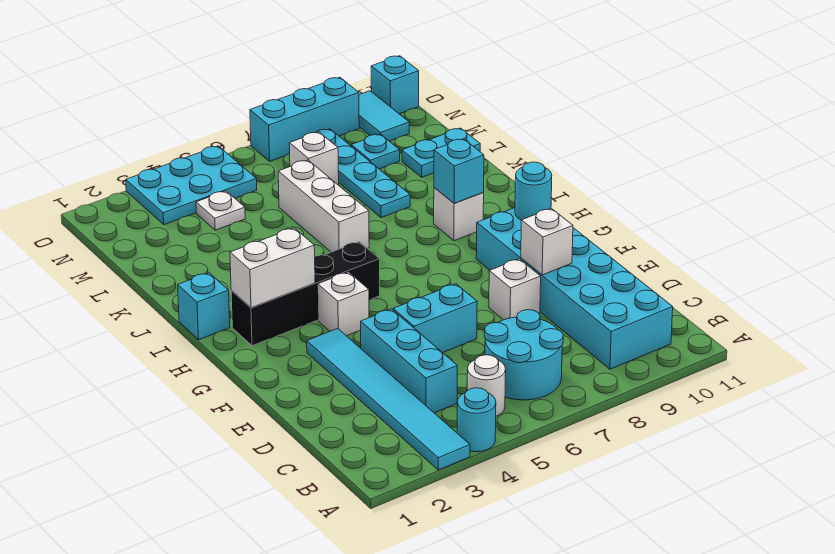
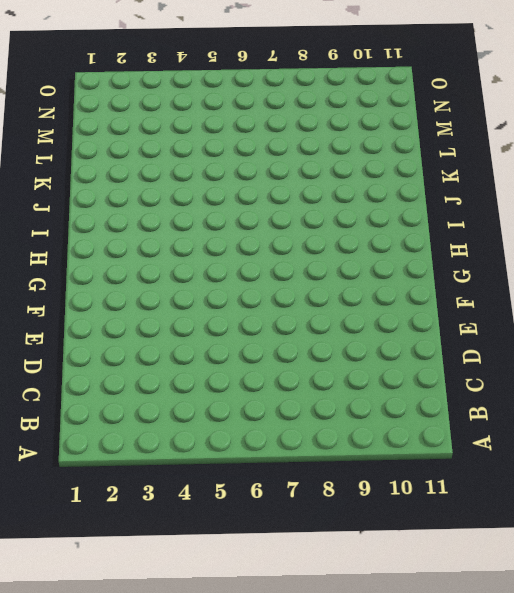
none -> cyan 1x6 tile [307,328,470,470]
none -> cyan 1x1 round brick [457,388,496,452]
none -> white 1x1 round brick [467,355,506,416]

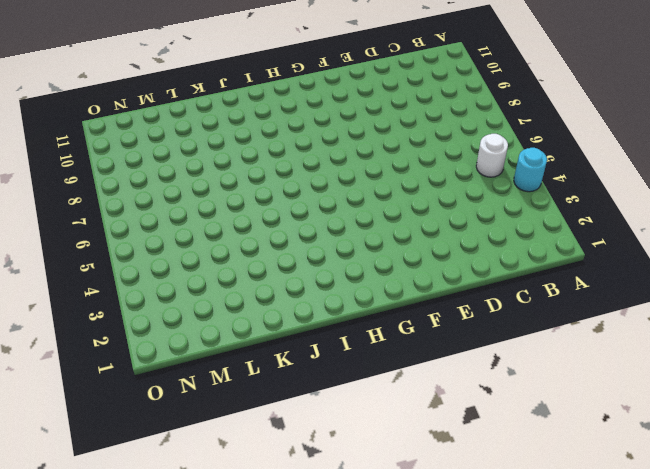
none -> cyan 1x6 tile [307,328,470,470]
none -> cyan 2x2 round brick [484,310,563,400]
none -> cyan 2x6 brick [476,208,673,369]

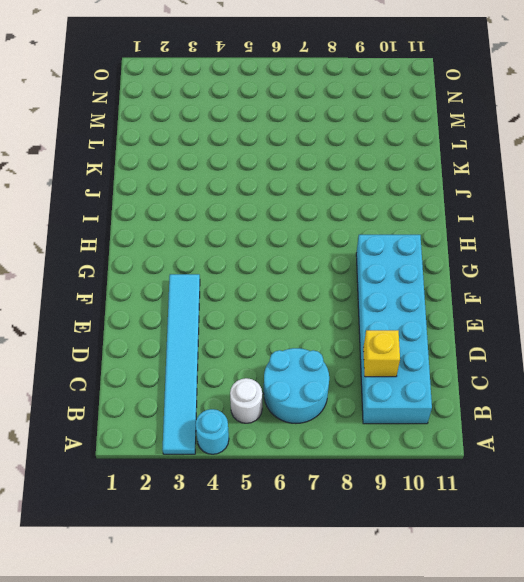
yellow 1x1 brick [363,330,400,377] -> none
none -> cyan 1x3 brick [360,309,457,413]
none -> cyan 1x2 brick [393,284,477,353]
none -> white 1x1 brick [489,259,541,320]

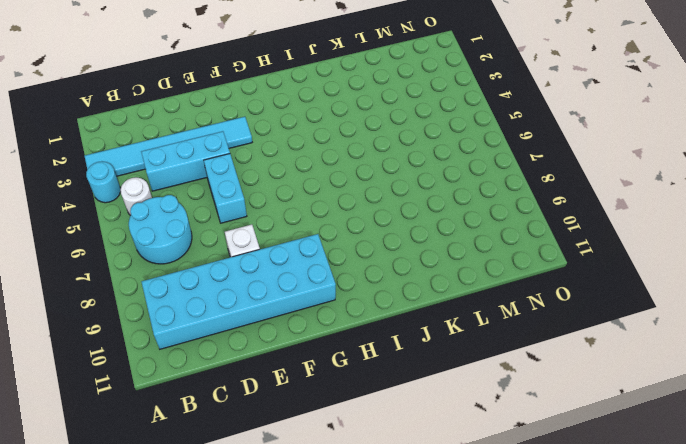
none -> white 1x1 brick [318,272,369,336]
none -> black 1x4 brick [231,242,380,346]
none -> cyan 1x1 brick [178,273,230,340]

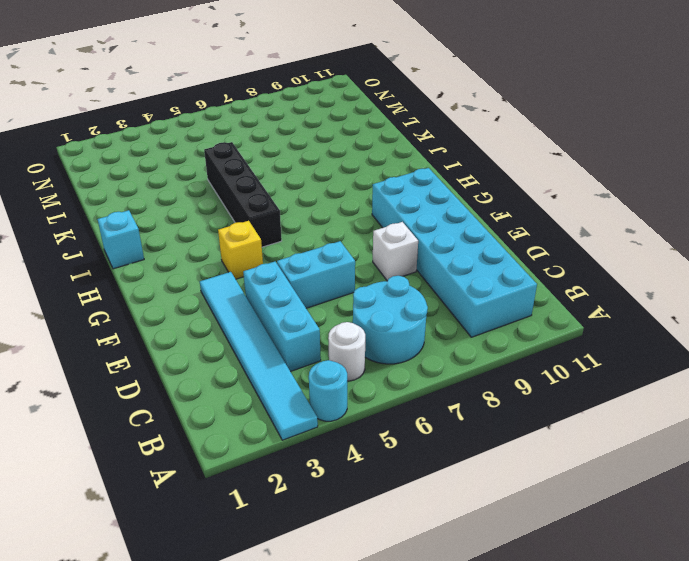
yellow 1x1 brick [218,221,263,279] -> white 1x1 brick [318,272,369,336]
black 1x4 brick [204,142,282,247] -> black 1x4 brick turned to [231,242,380,346]
none -> white 1x1 brick [434,188,484,241]
none -> white 1x3 brick [278,160,369,252]
none -> cyan 1x4 plate [316,129,410,218]

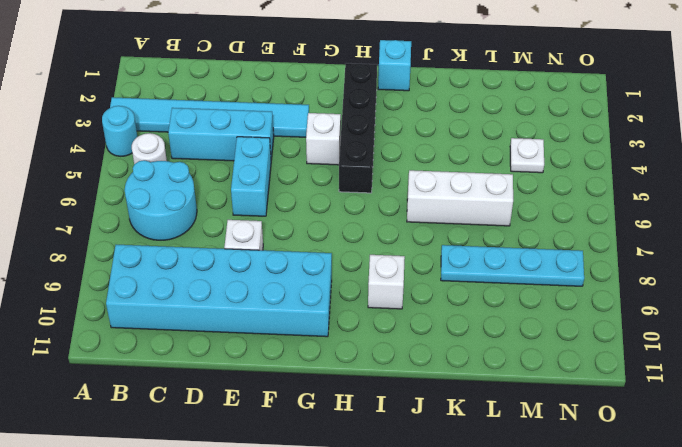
none -> cyan 1x2 plate [402,128,480,177]
none -> white 1x1 brick [289,132,339,185]
none -> cyan 1x1 plate [351,134,400,169]

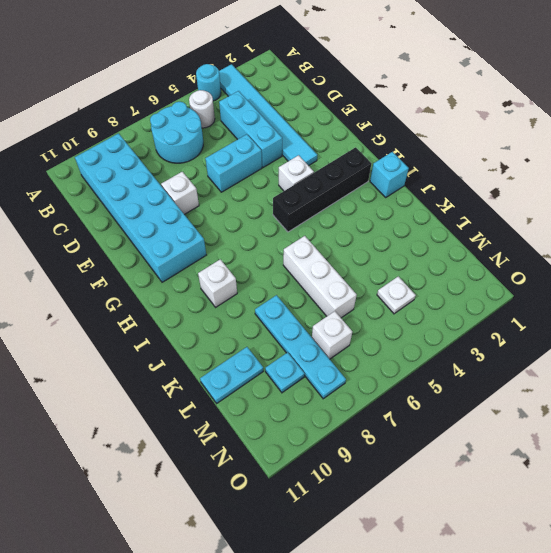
none -> cyan 2x3 plate [126,146,257,225]
none -> cyan 1x2 tile [359,91,409,141]
none -> cyan 1x3 brick [250,77,359,161]

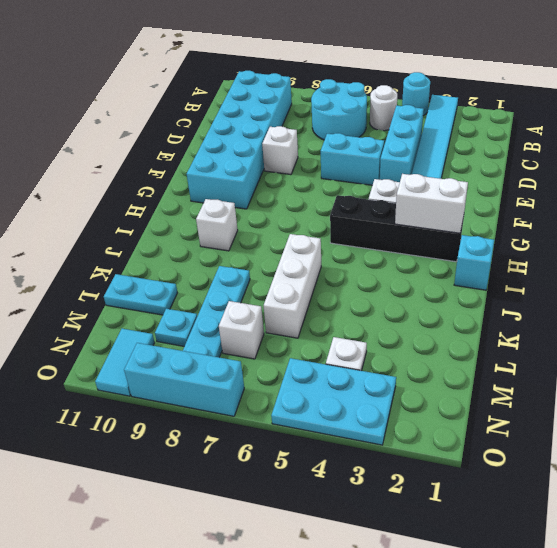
none -> cyan 1x1 brick [371,56,419,114]
none -> white 1x1 brick [521,208,573,275]
none -> cyan 1x1 round brick [515,162,552,220]

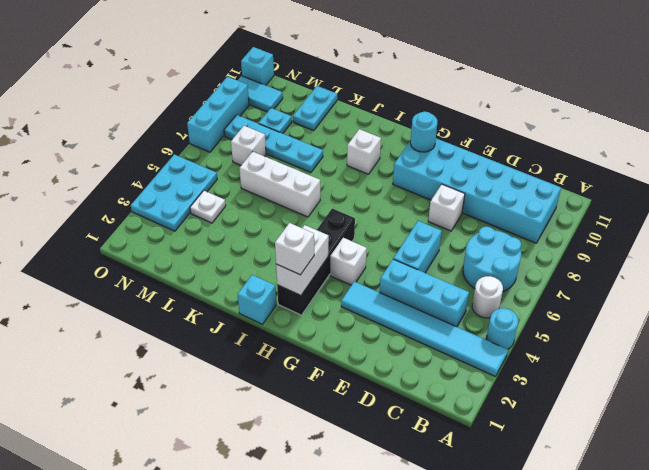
white 1x1 brick [275,223,314,275] -> white 1x1 brick moved to [521,208,573,275]
none -> cyan 1x1 brick [434,139,484,203]

